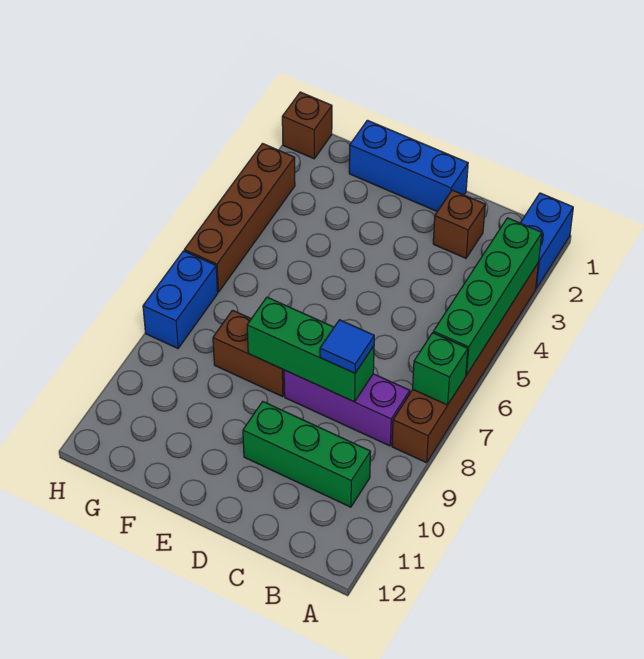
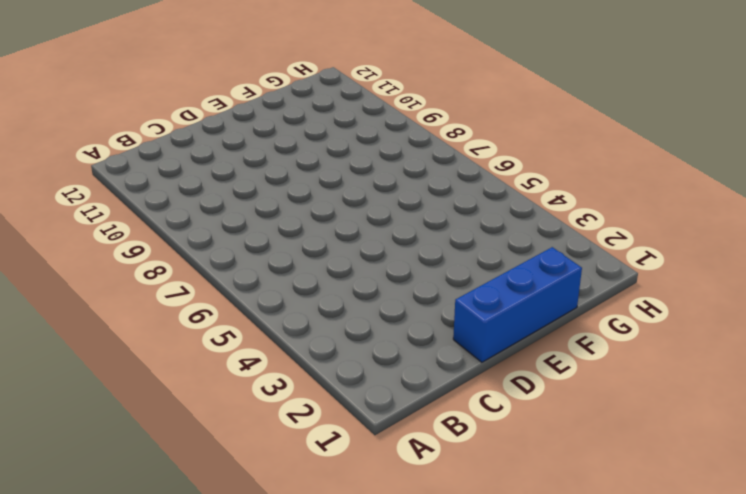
none -> blue 1x2 brick [521,193,573,289]
none -> brown 1x6 brick [392,262,539,463]
none -> purple 1x3 brick [284,370,410,446]

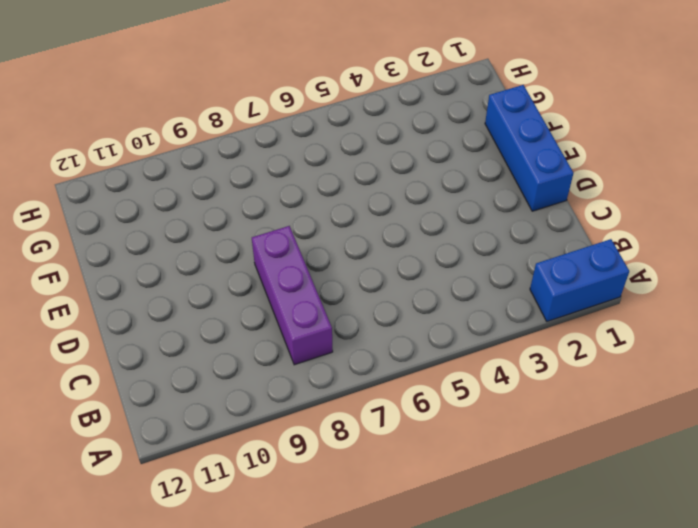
none -> brown 1x6 brick [392,262,539,463]
none -> green 1x3 brick [243,402,371,507]
none -> brown 1x1 brick [433,190,485,258]

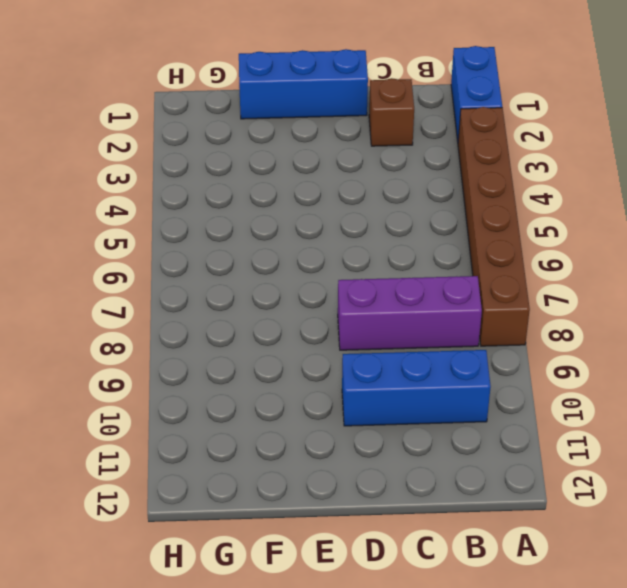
blue 1x3 brick [342,350,491,426] -> green 1x3 brick [243,402,371,507]
none -> brown 1x2 brick [213,310,284,397]
none -> brown 1x1 brick [282,92,332,159]
none -> brown 1x4 brick [184,144,295,292]

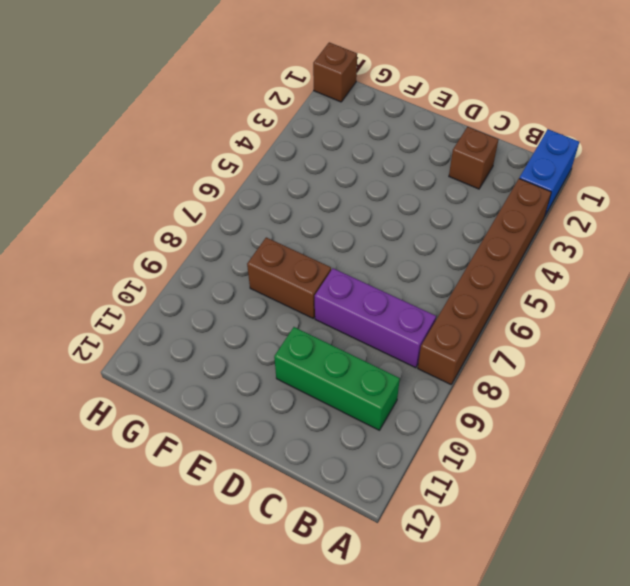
none -> blue 1x3 brick [349,120,468,212]
none -> brown 1x4 brick [184,144,295,292]
none -> blue 1x2 brick [143,251,218,348]

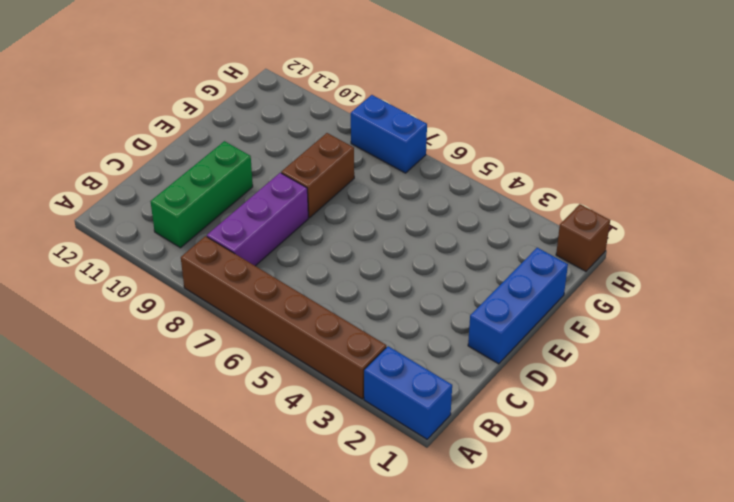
none -> brown 1x1 brick [433,190,485,258]
none -> brown 1x4 brick [184,144,295,292]
none -> green 1x4 brick [433,218,542,375]

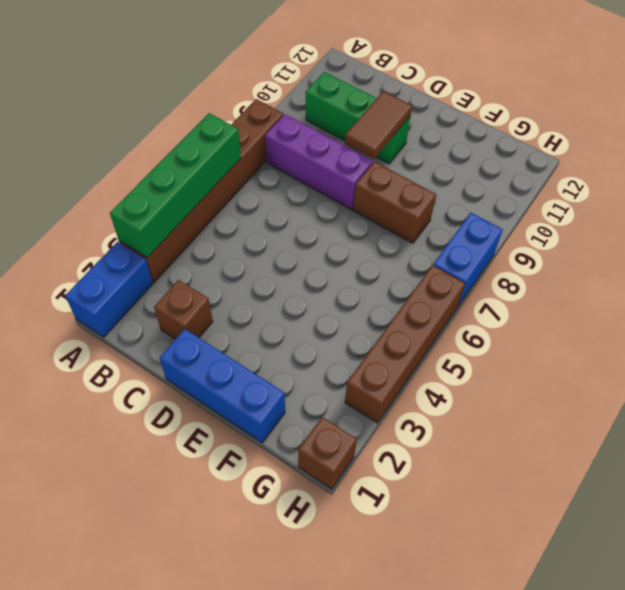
brown 1x2 tile [345,91,412,159] -> none
none -> green 1x1 brick [413,333,468,405]
none -> green 1x3 brick [247,297,374,402]
none -> blue 1x1 tile [320,320,374,373]

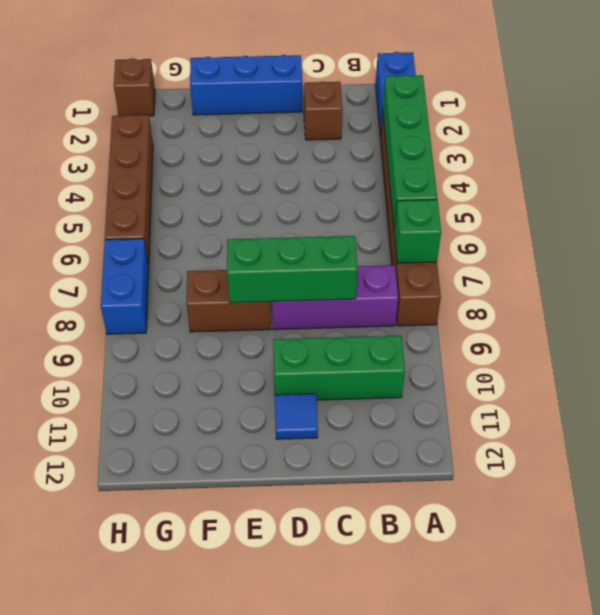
blue 1x1 tile [275,394,318,439] -> blue 1x1 tile moved to [320,320,374,373]

